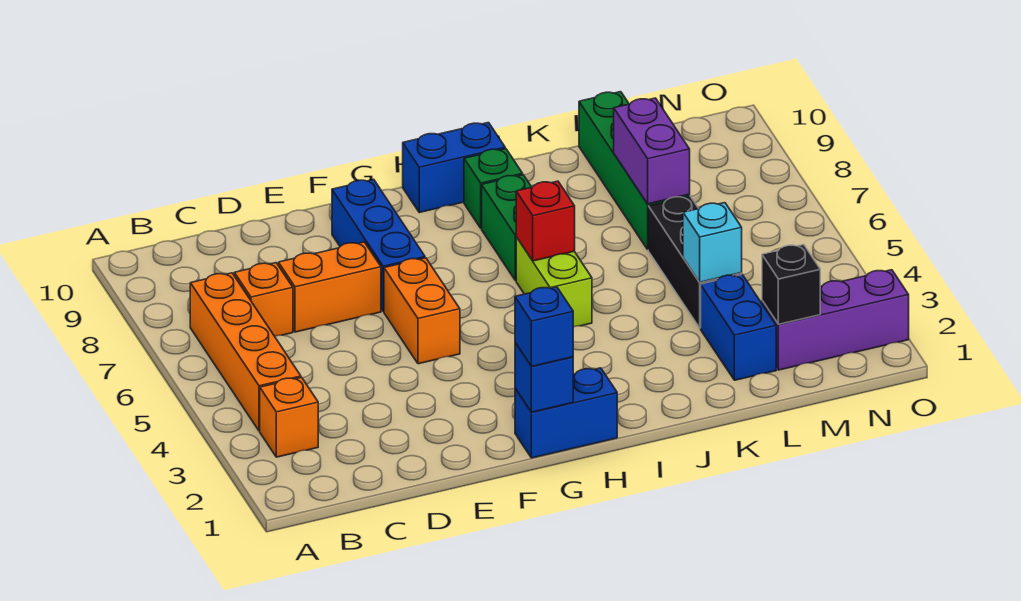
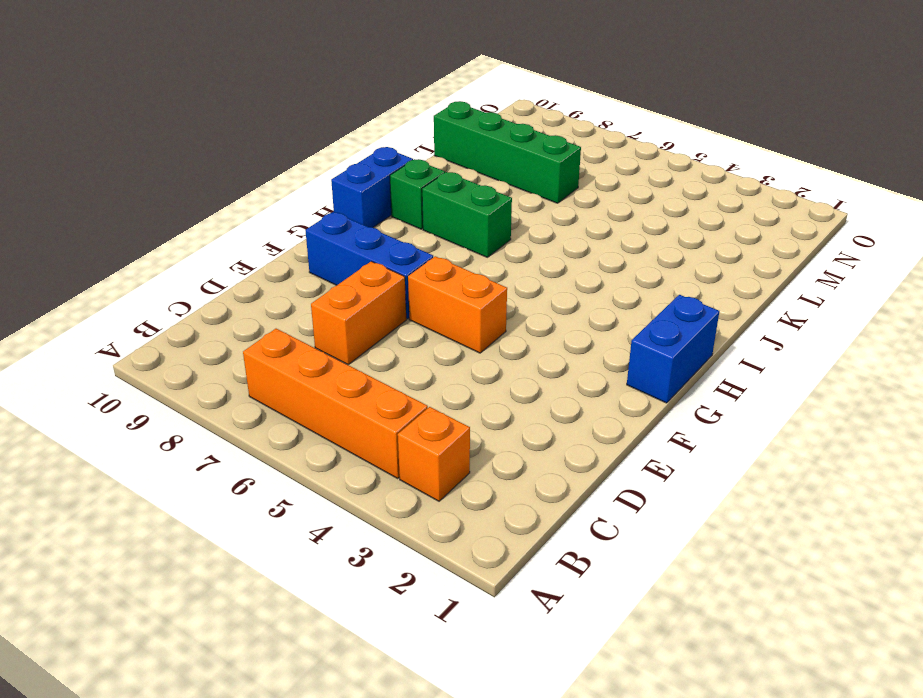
none -> orange 1x1 brick [234,263,293,336]
none -> lime 1x2 brick [516,237,592,327]
none -> blue 1x2 brick [701,275,776,380]

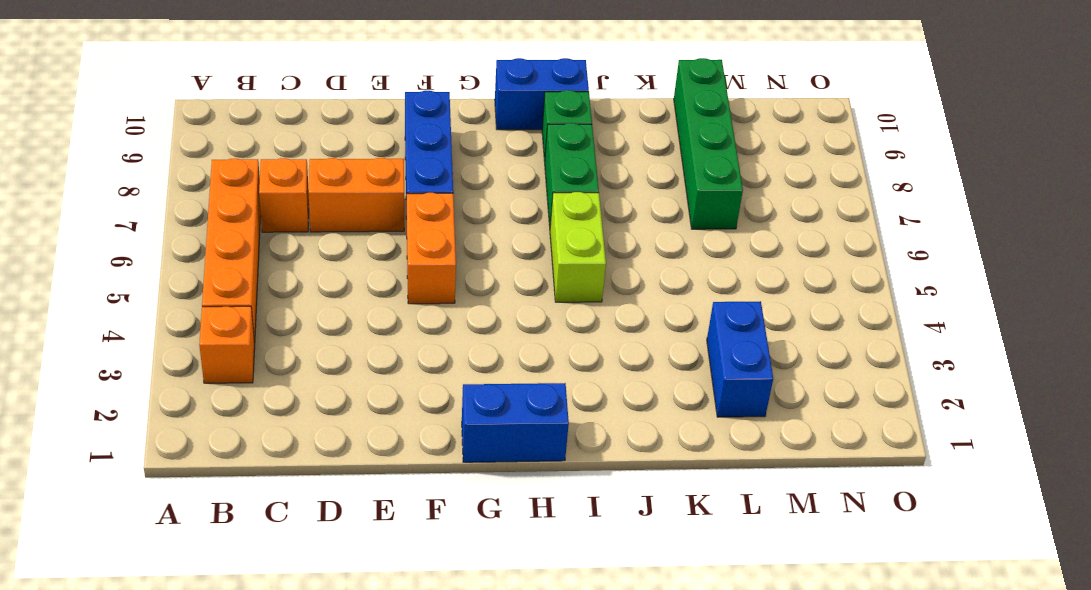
none -> black 1x3 brick [648,196,742,328]
none -> purple 1x3 brick [762,270,909,370]
none -> blue 1x1 brick [515,343,573,412]

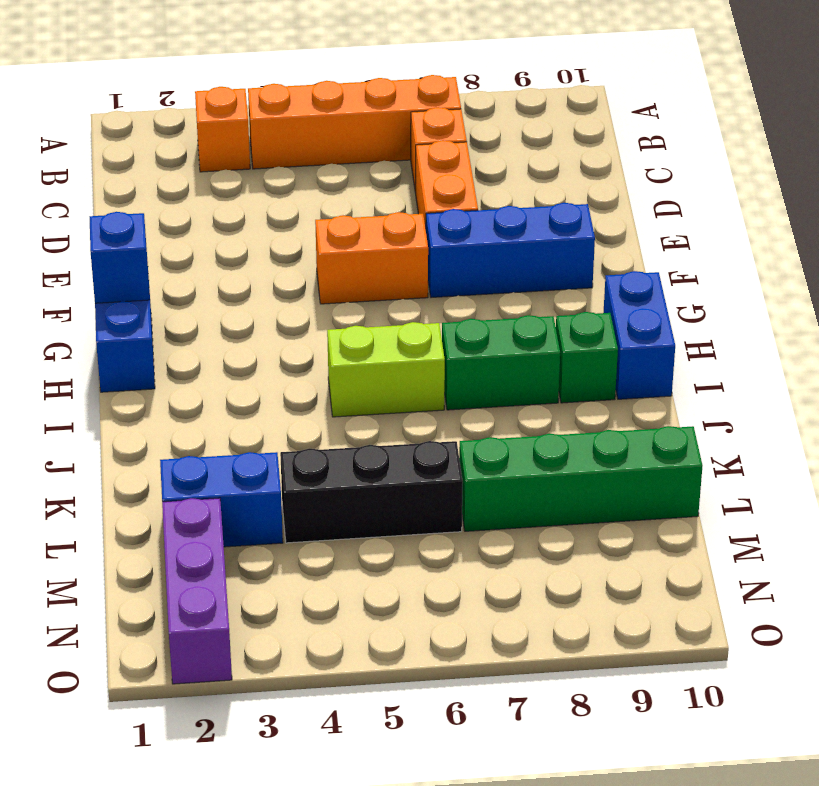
none -> red 1x1 brick [516,181,575,261]
none -> cyan 1x1 brick [683,203,742,282]
none -> purple 1x2 brick [614,98,690,204]

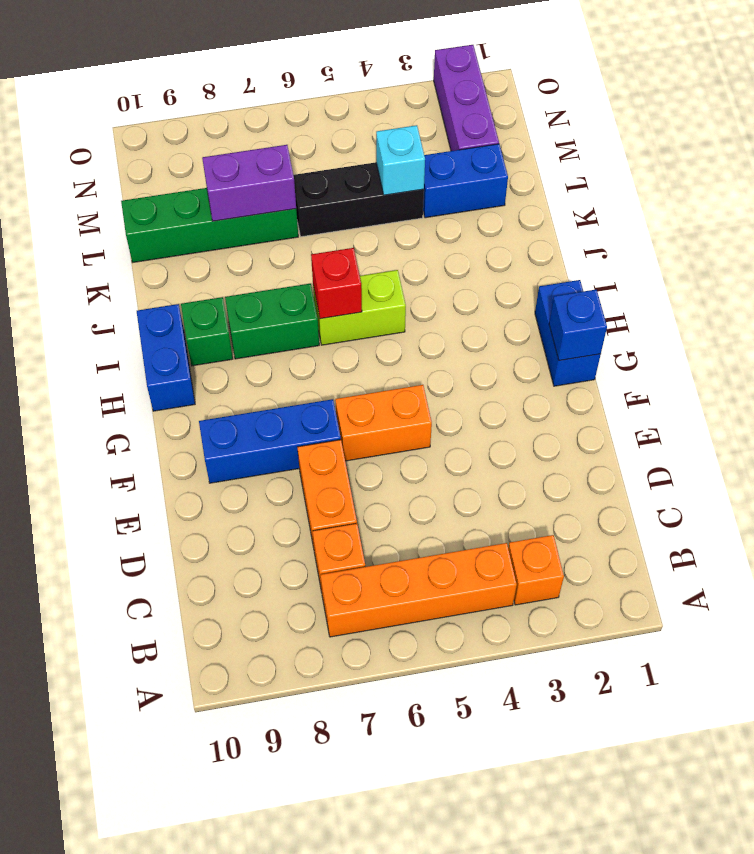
none -> black 1x1 brick [762,245,820,324]
none -> blue 1x1 brick [515,287,573,366]

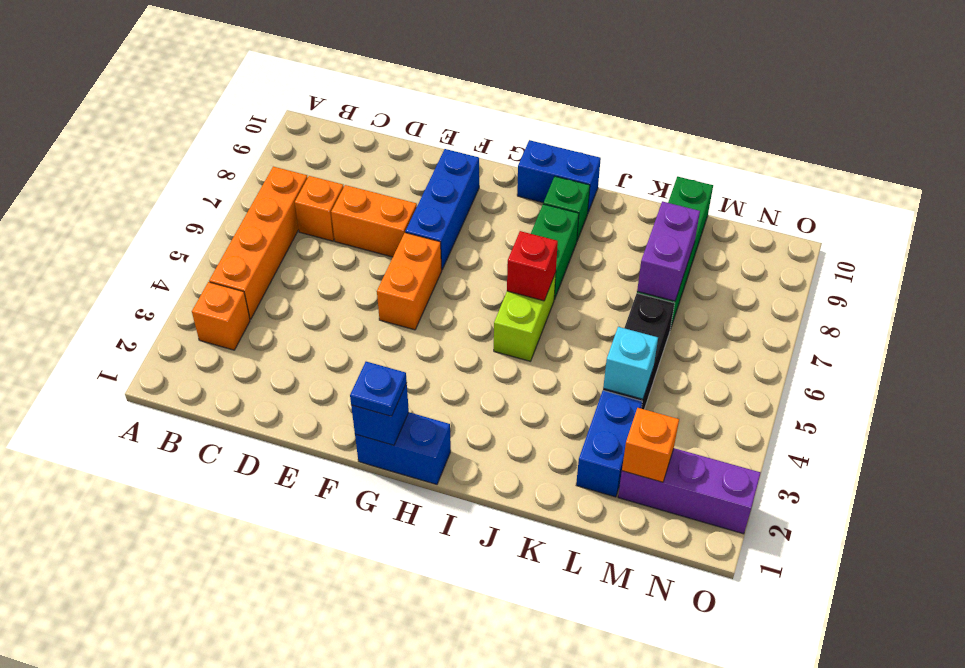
blue 1x1 plate [350,361,407,416] -> blue 1x1 brick [515,287,573,366]
orange 1x1 brick [622,408,679,482] -> black 1x1 brick [762,245,820,324]

